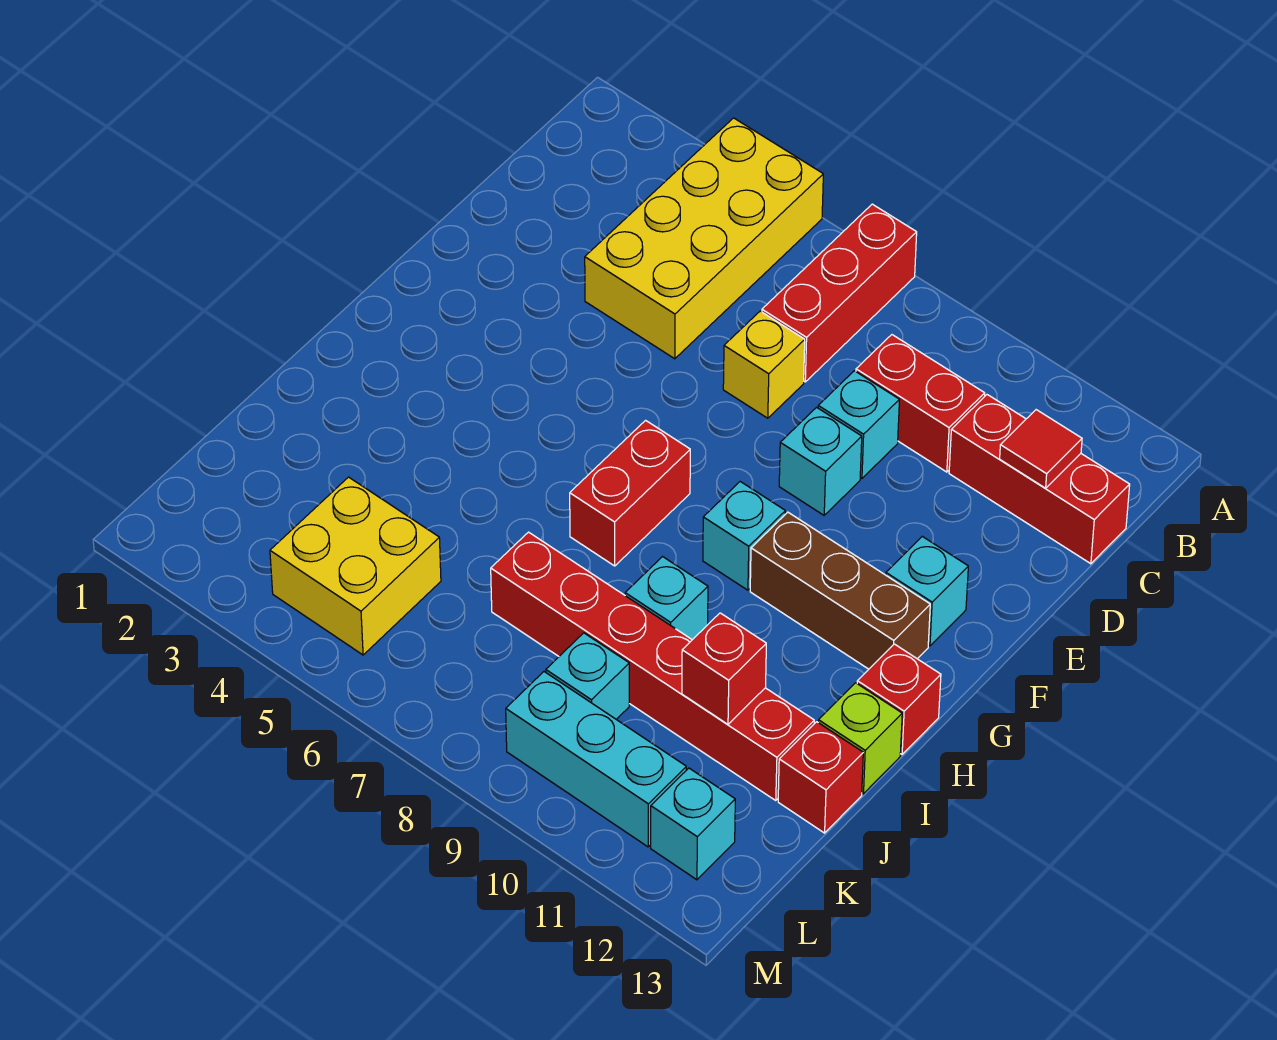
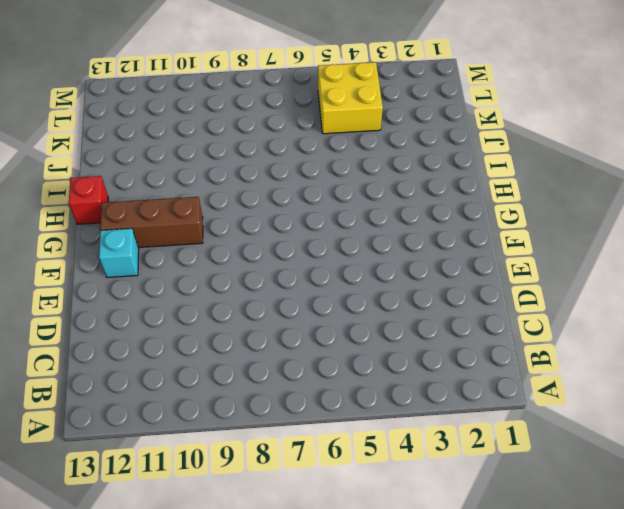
none -> yellow 2x4 brick [585,118,823,359]
none -> red 1x3 brick [762,204,917,382]
none -> red 1x2 brick [856,335,985,472]

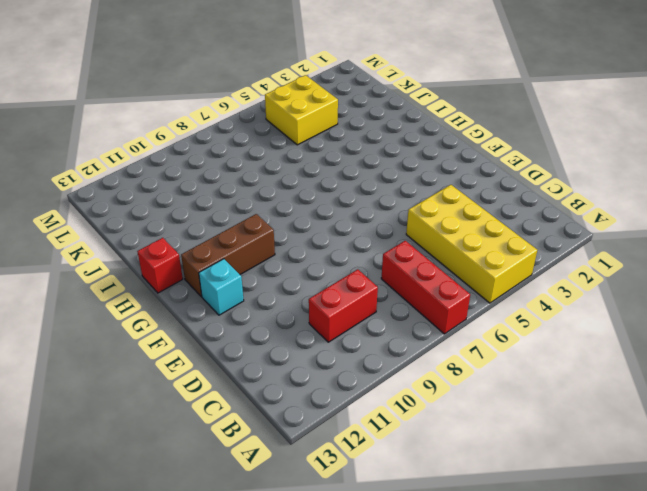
none -> red 1x3 brick [949,395,1130,564]
none -> yellow 1x1 brick [723,311,805,418]
none -> cyan 1x1 brick [818,371,899,478]

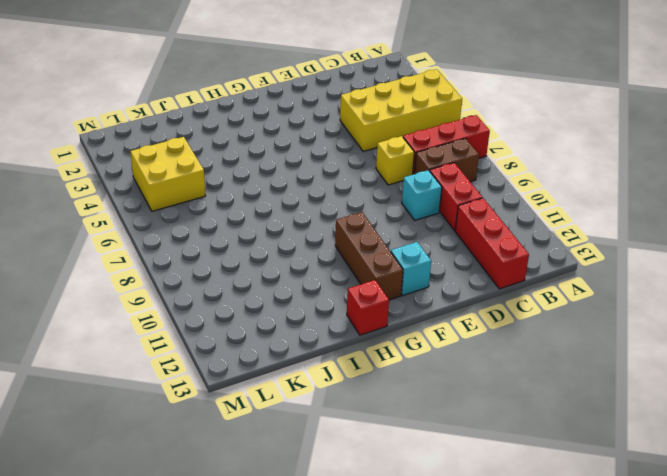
brown 1x2 brick [415,138,479,182] -> none
none -> cyan 1x1 brick [779,407,862,515]
none -> red 1x2 brick [570,420,690,566]
none -> cyan 1x1 brick [703,482,785,590]

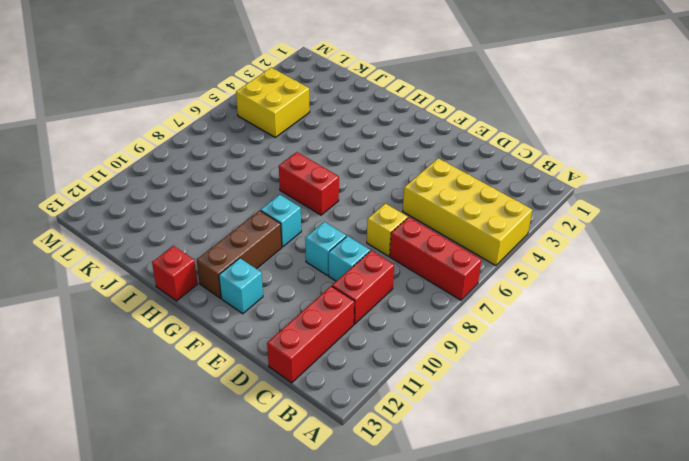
none -> cyan 1x1 brick [625,557,708,640]
none -> lime 1x1 brick [818,683,902,794]
none -> red 1x6 brick [491,532,814,801]

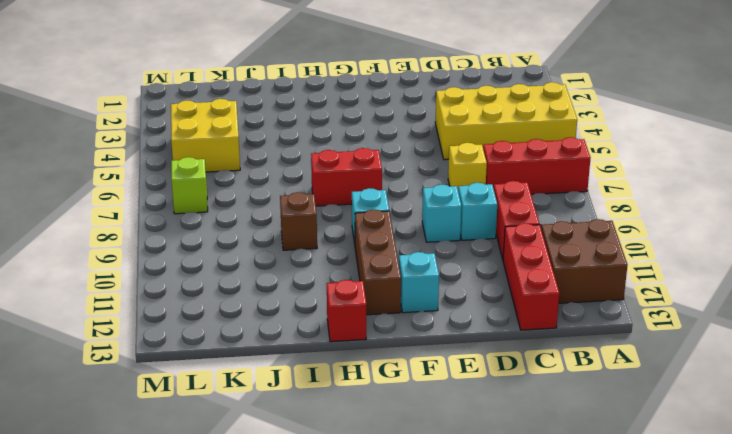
brown 2x2 brick [541,219,627,303] -> none
brown 1x1 brick [280,192,317,250] -> cyan 1x1 brick [625,557,708,640]
lime 1x1 brick [171,157,208,214] -> lime 1x1 brick moved to [818,683,902,794]
none -> red 1x6 brick [491,532,814,801]
none -> red 1x1 brick [778,722,863,833]
none -> cyan 1x1 brick [546,633,629,719]

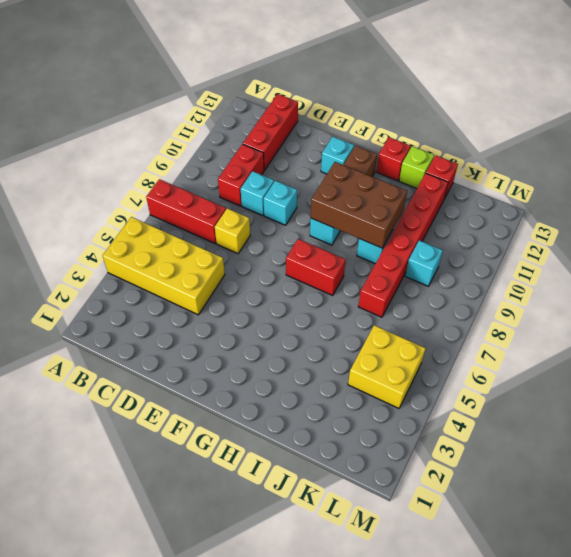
brown 2x3 brick [311,162,407,248] -> none
none -> cyan 1x3 brick [506,672,686,847]
none -> cyan 1x1 brick [651,768,735,880]
none -> red 1x1 tile [1000,410,1082,488]

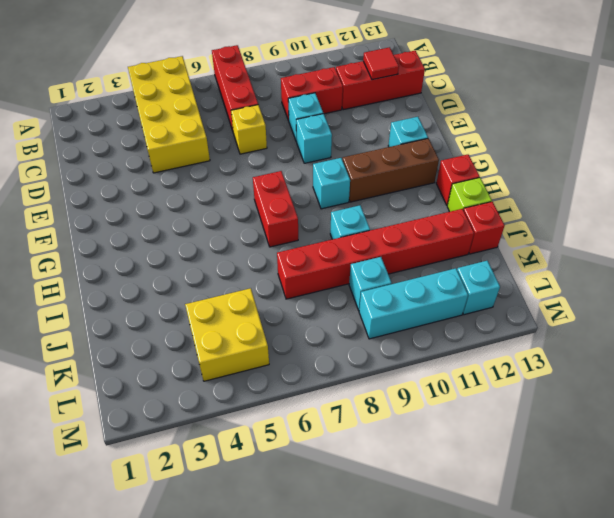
none -> red 1x1 brick [682,613,766,724]

